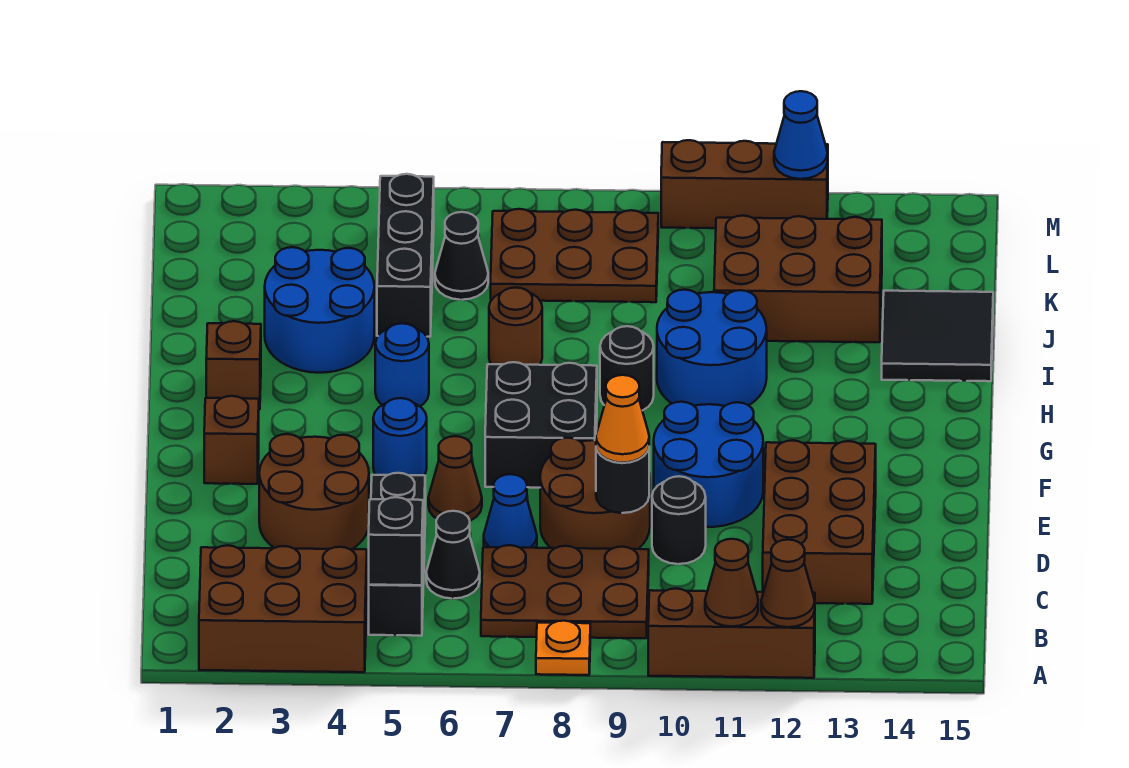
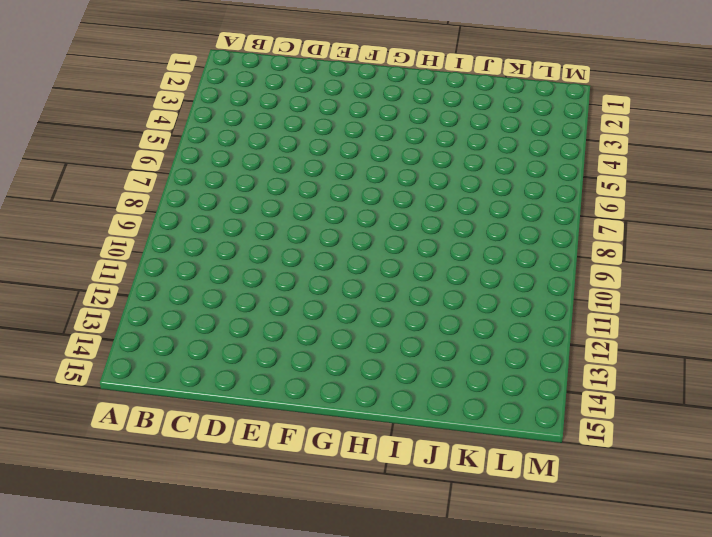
none -> brown 2x3 brick [199,545,367,672]
none -> orange 1x1 plate [536,621,590,675]
none -> brown 1x3 brick [648,589,815,678]
none -> black 1x3 brick [369,473,425,636]

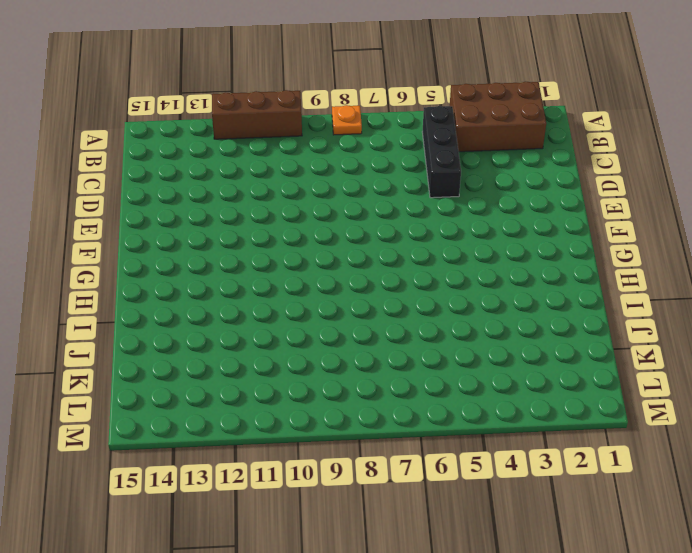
none -> brown 2x3 plate [481,545,649,638]
none -> black 1x1 cone [426,511,480,599]
none -> brown 2x3 brick [763,441,876,604]
none -> brown 2x2 round brick [259,434,369,549]

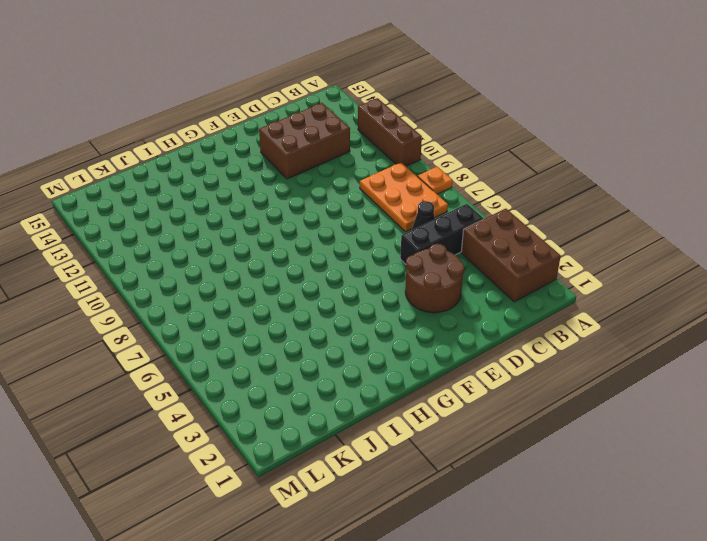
orange 2x3 plate [360,162,448,232] -> brown 2x3 plate [481,545,649,638]
none -> blue 1x1 cone [484,474,537,548]
none -> brown 2x2 round brick [540,438,650,549]
none -> black 1x1 round brick [652,476,706,564]
none -> brown 1x1 cone [428,436,482,521]

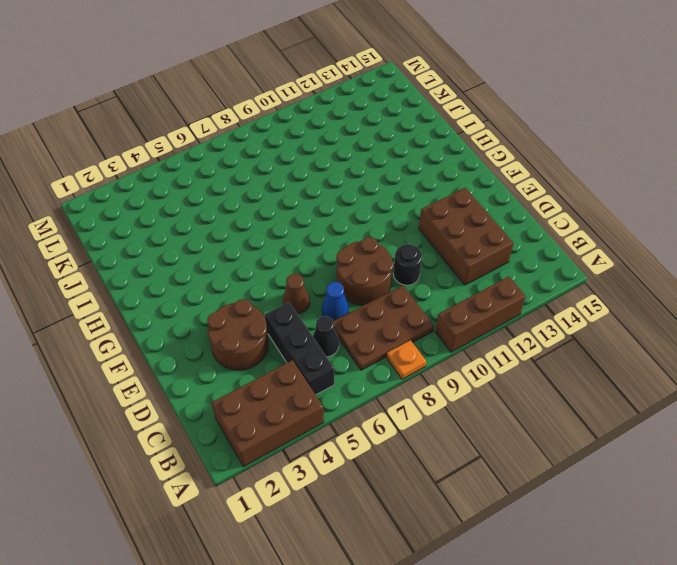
none -> blue 2x2 round brick [654,402,763,527]
none -> brown 1x1 brick [204,396,259,484]
none -> blue 1x1 round brick [373,398,427,475]
none -> black 2x2 brick [485,362,597,488]

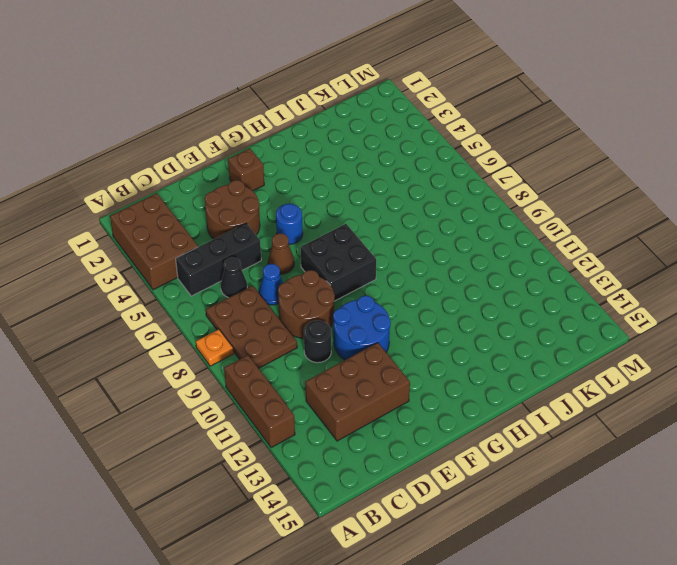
none -> brown 1x1 brick [206,321,261,409]
none -> blue 1x1 round brick [375,323,429,406]
none -> black 1x1 round brick [600,326,654,411]
none -> blue 2x2 round brick [657,290,767,406]

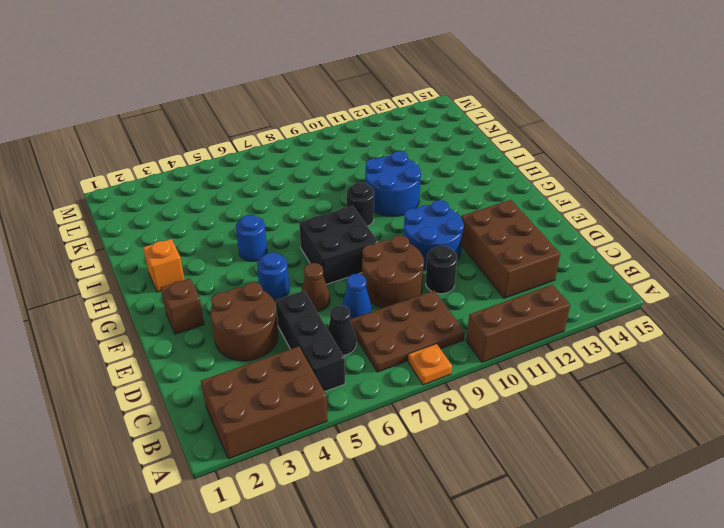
orange 1x1 brick [143,239,185,292] -> brown 1x1 brick [206,321,261,409]
none -> blue 2x2 round brick [265,247,374,373]
none -> brown 1x1 round brick [489,288,542,365]
none -> black 2x2 tile [882,291,993,381]
none -> black 1x3 brick [377,174,434,337]

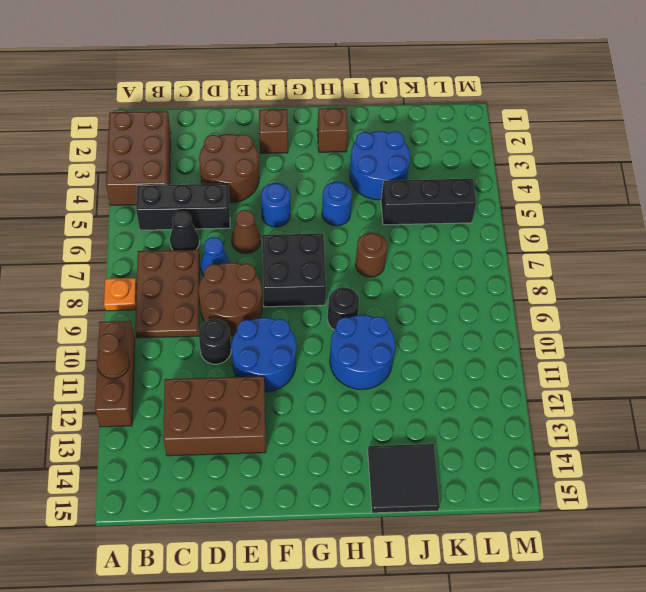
none -> brown 2x3 brick [714,216,882,342]
none -> black 1x1 cone [435,212,488,300]
none -> brown 2x3 plate [491,209,658,302]
none -> brown 1x3 brick [661,140,828,228]

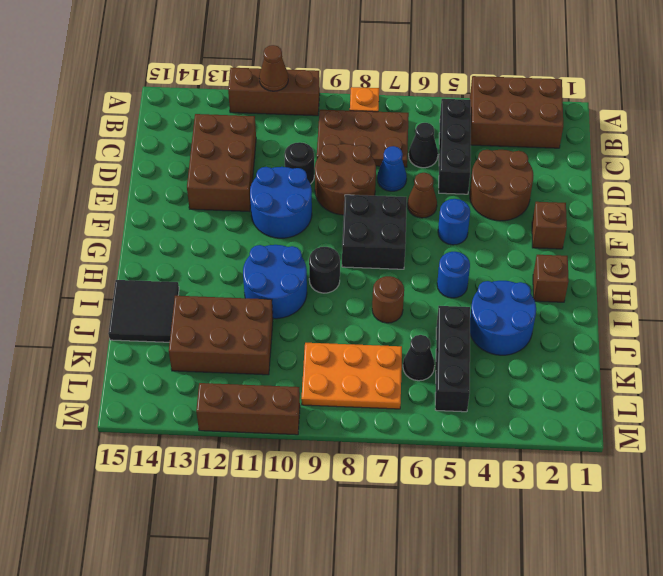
orange 2x3 plate [301,343,402,409] -> brown 2x3 plate [491,209,658,302]
none -> brown 1x1 cone [761,540,815,627]
none -> black 1x1 brick [369,497,423,585]
none -> black 1x1 round brick [596,448,649,513]
none -> blue 1x1 cone [774,91,827,179]

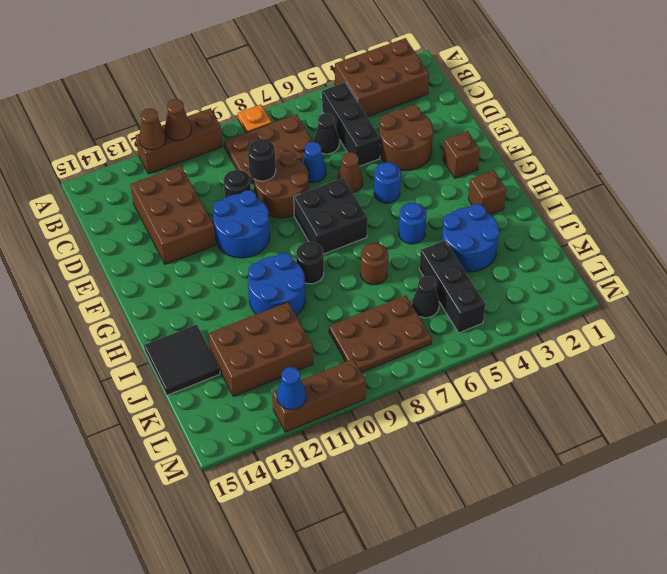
none -> black 1x1 brick [369,497,423,585]
none -> orange 1x1 cone [596,375,649,463]

